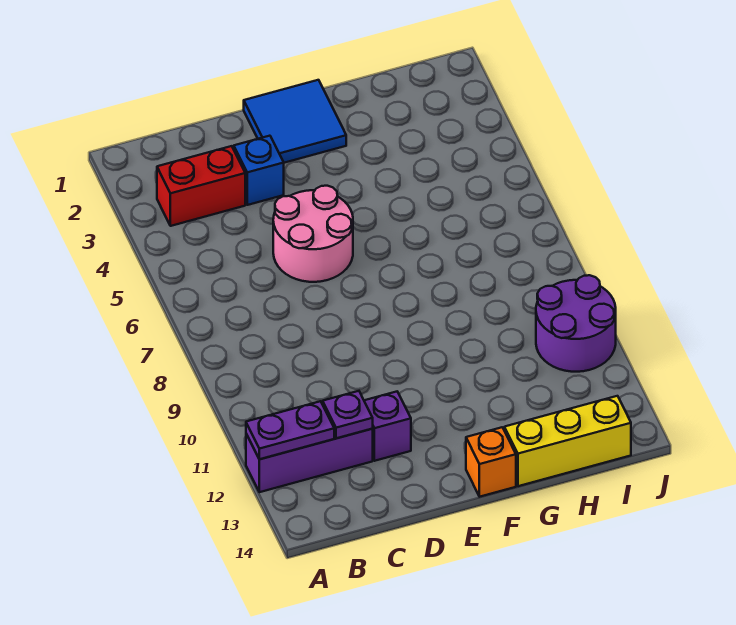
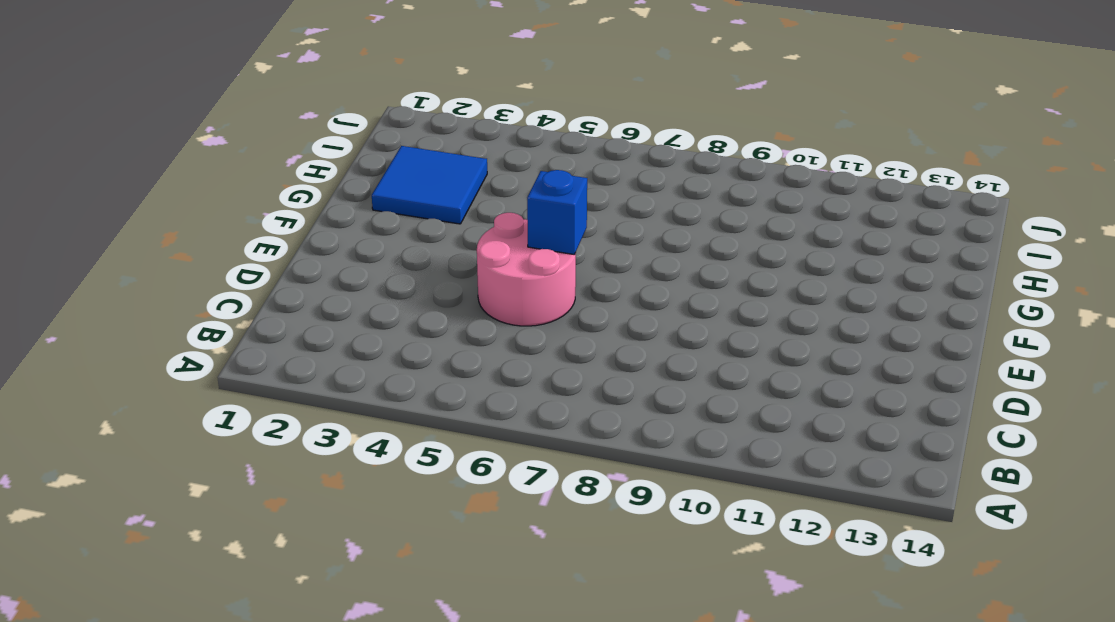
blue 1x1 brick [527,170,587,254] -> blue 1x1 brick moved to [234,136,284,205]
blue 2x2 tile [372,146,487,224] -> blue 2x2 tile moved to [244,80,346,163]
none -> purple 1x3 brick [246,429,373,492]
none -> red 1x2 brick [157,146,245,226]

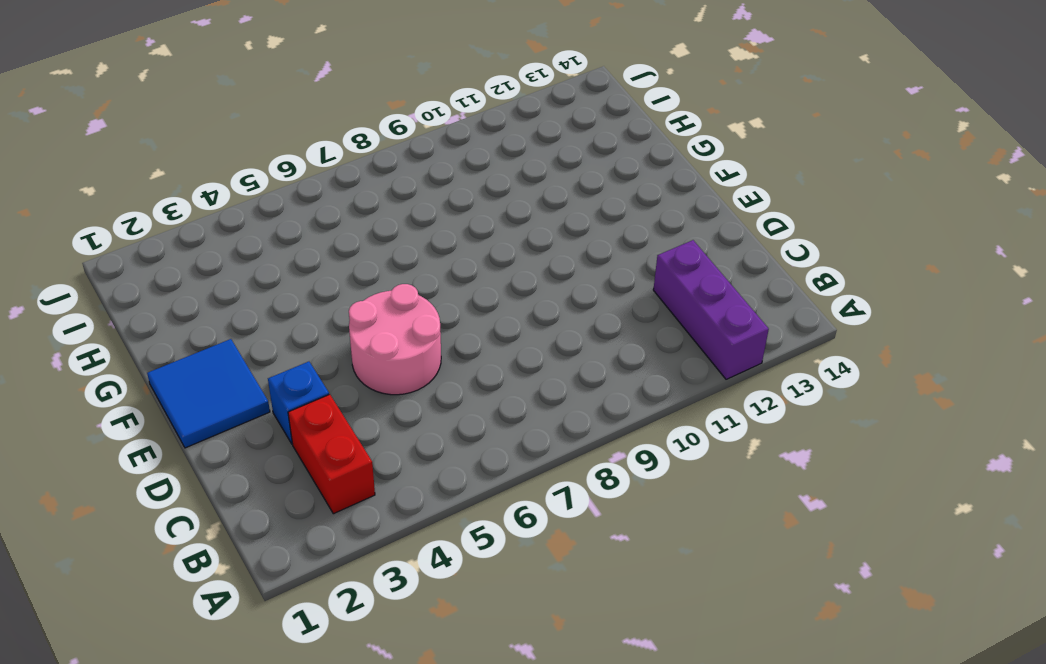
none -> purple 1x1 brick [364,392,411,461]
none -> orange 1x1 brick [466,427,516,497]

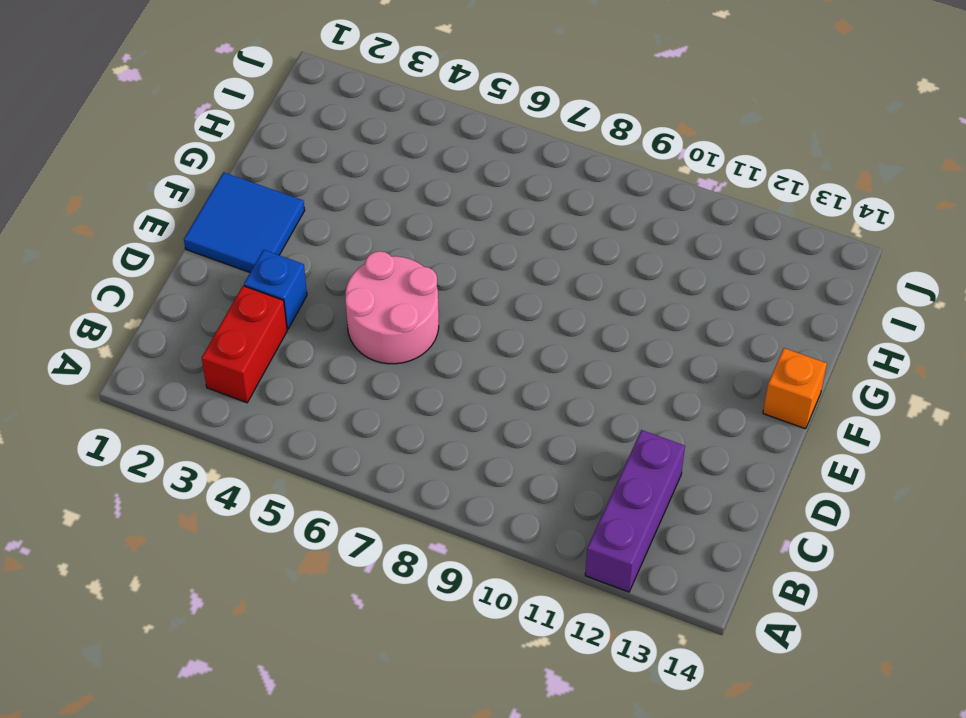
none -> purple 1x1 brick [364,392,411,461]
none -> yellow 1x3 brick [504,396,631,486]

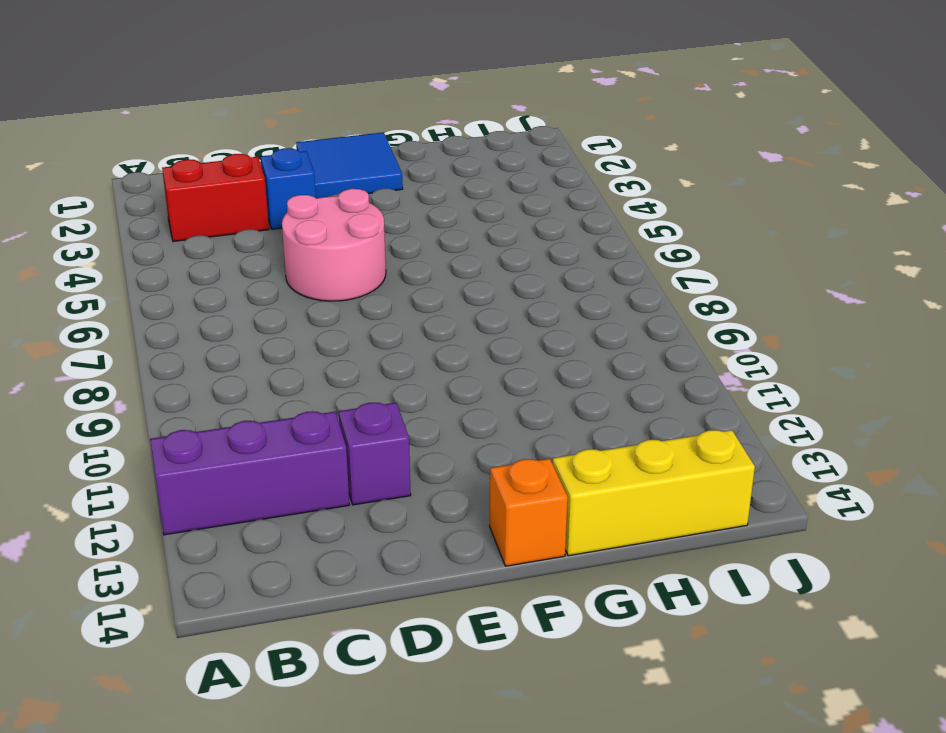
none -> purple 2x2 round brick [536,275,616,372]
none -> purple 1x2 plate [246,401,334,459]

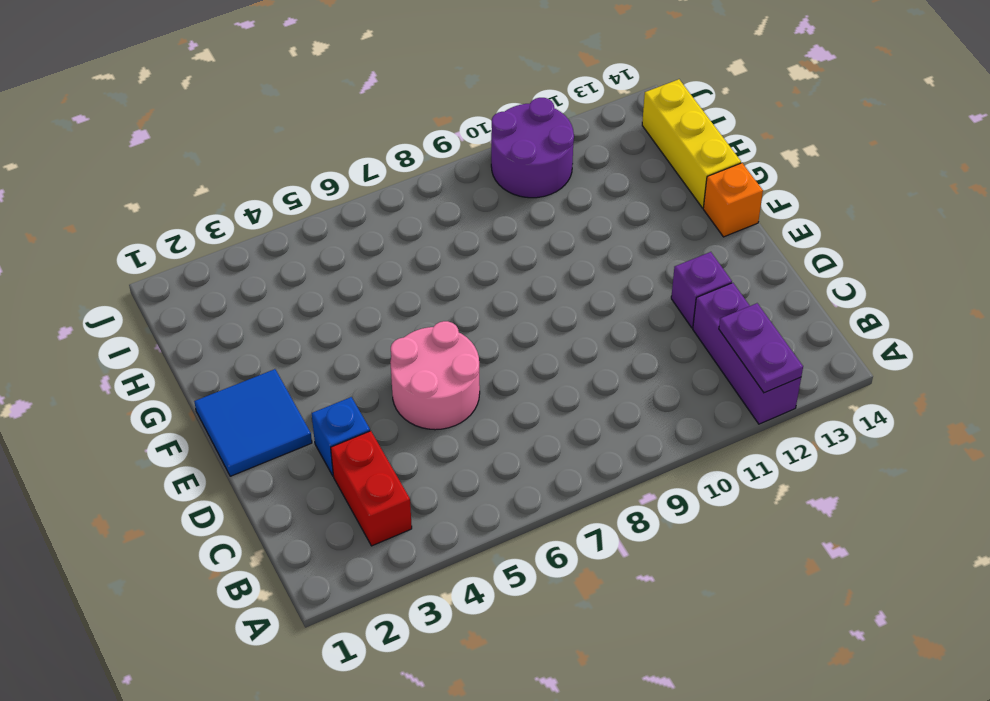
none -> purple 1x1 plate [323,391,373,438]

